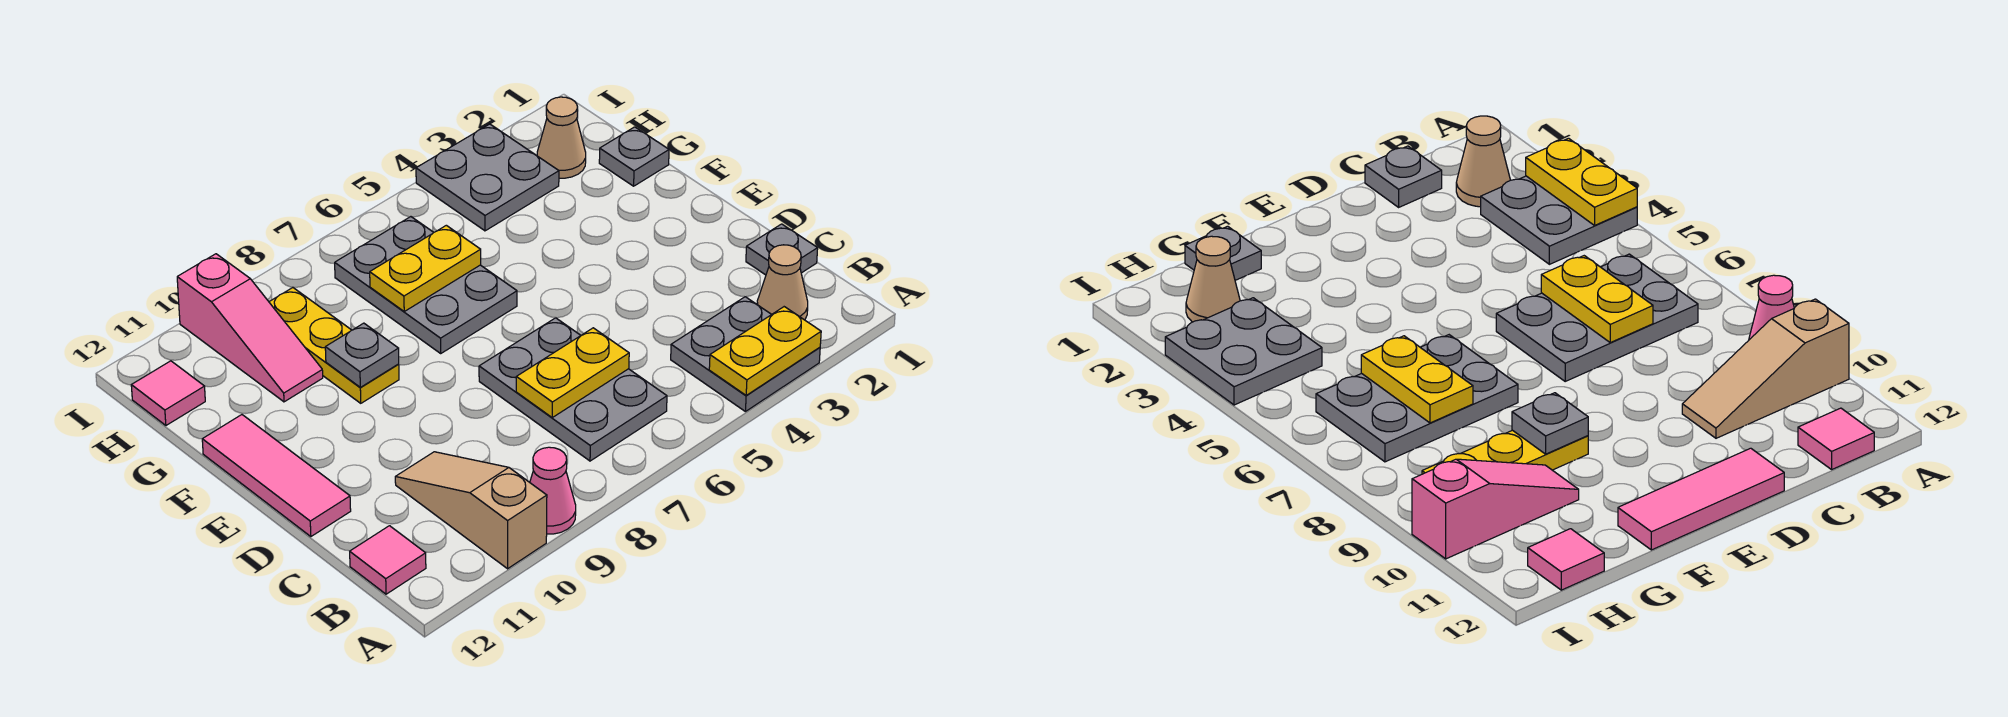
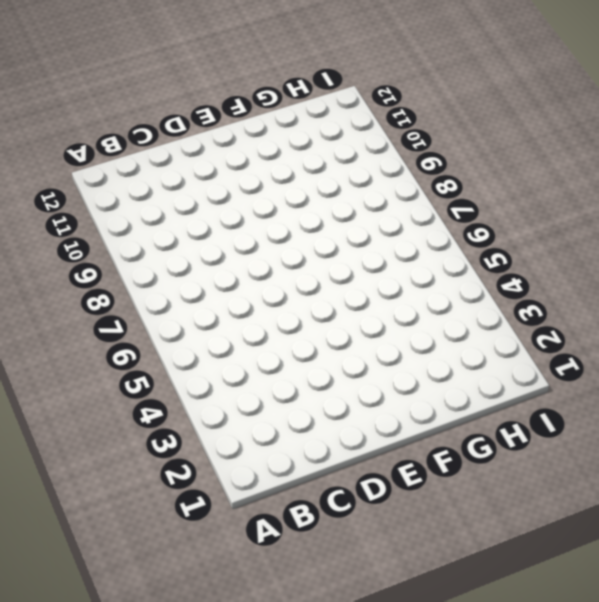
none -> grey 2x2 plate [671,297,820,411]
none -> pink 1x1 cone [530,447,576,534]
none -> tan 1x3 slope [395,452,547,569]

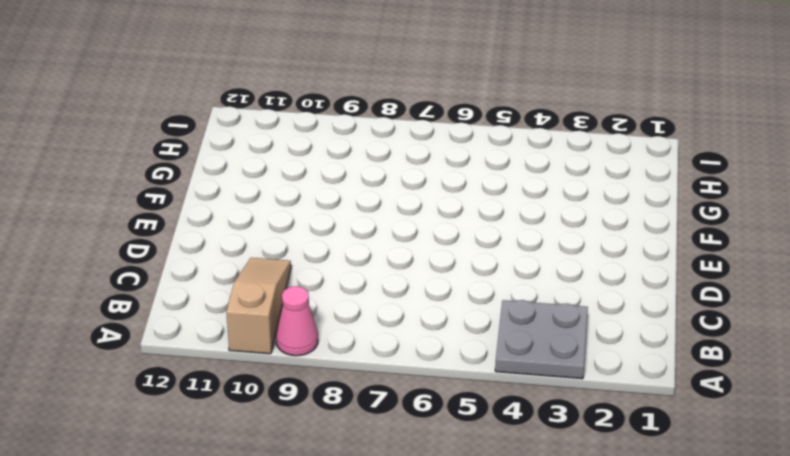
none -> tan 1x1 cone [757,245,808,320]
none -> grey 2x3 plate [479,318,667,461]
none -> pink 1x1 tile [350,526,426,594]

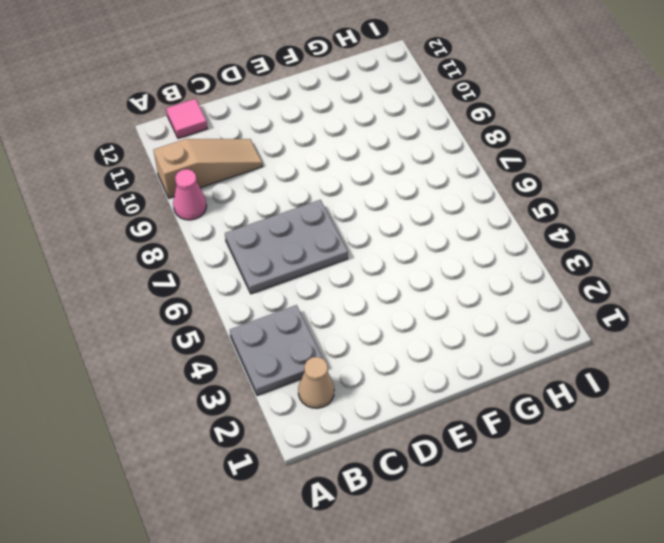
none -> grey 1x1 plate [746,224,818,275]
none -> pink 1x3 tile [202,415,351,537]
none -> grey 2x3 plate [335,217,517,353]

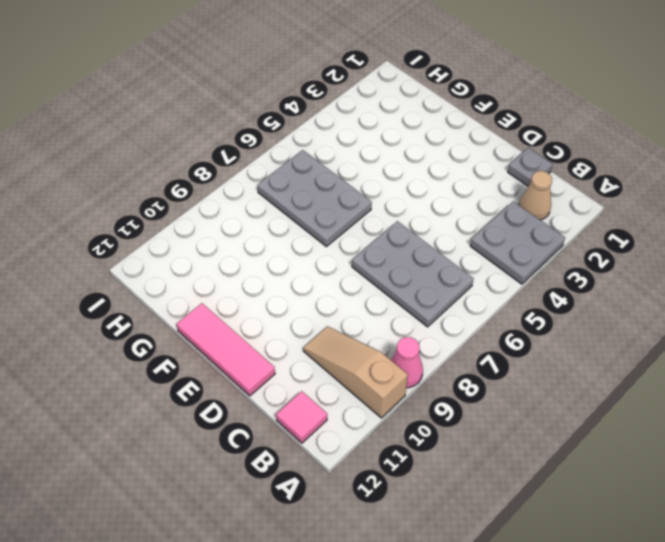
none -> yellow 1x3 plate [269,288,399,403]
none -> grey 1x1 plate [599,127,669,186]
none -> pink 1x3 slope [177,254,323,402]

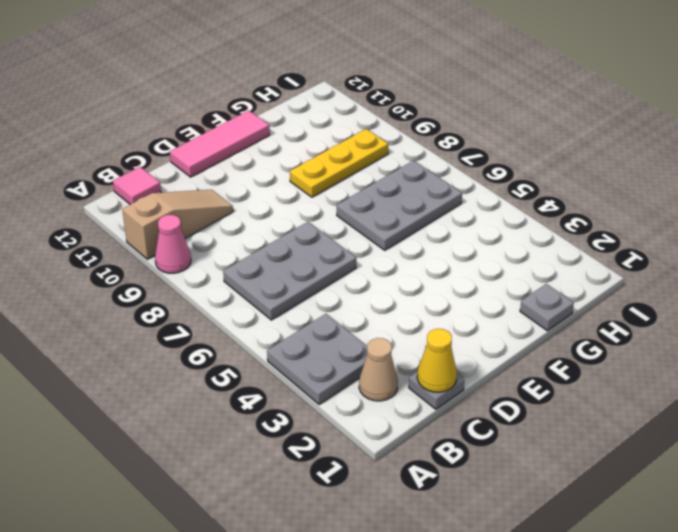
yellow 1x1 cone [417,329,457,392] -> none
none -> pink 1x3 slope [177,254,323,402]
none -> tan 1x1 cone [537,97,586,178]
none -> grey 2x2 plate [416,124,559,231]

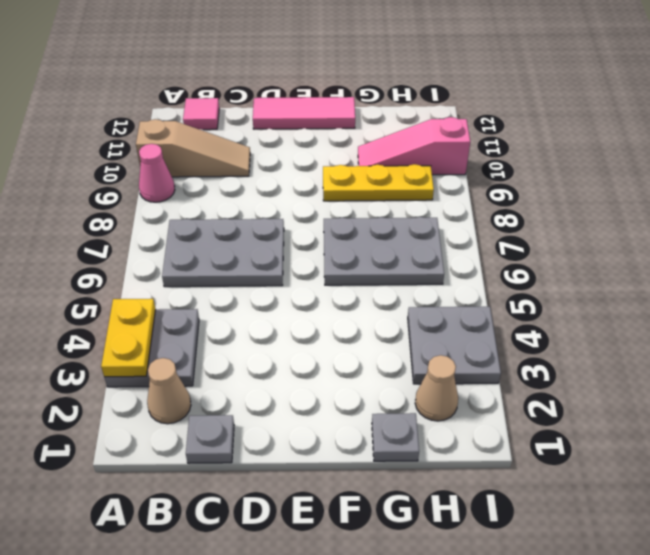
none -> pink 1x1 tile [131,361,205,425]
none -> yellow 1x2 plate [516,328,629,417]
none -> grey 1x1 plate [325,323,399,387]

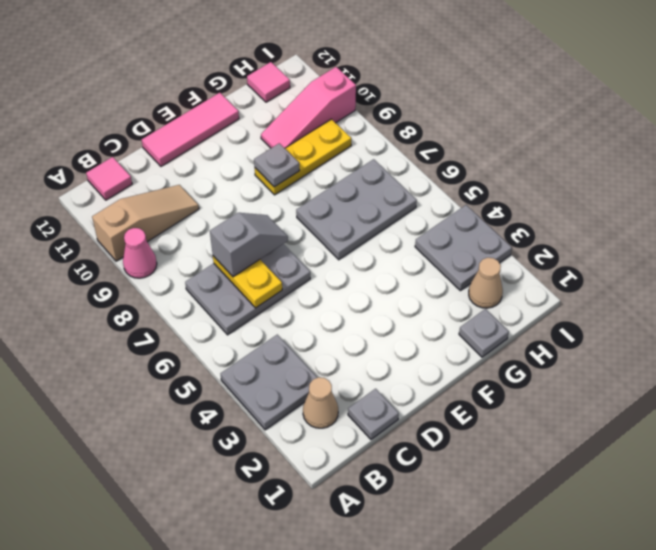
grey 1x2 slope [210,213,288,277] -> none
none -> yellow 1x2 plate [709,307,821,395]
none -> yellow 1x2 plate [370,225,481,311]

